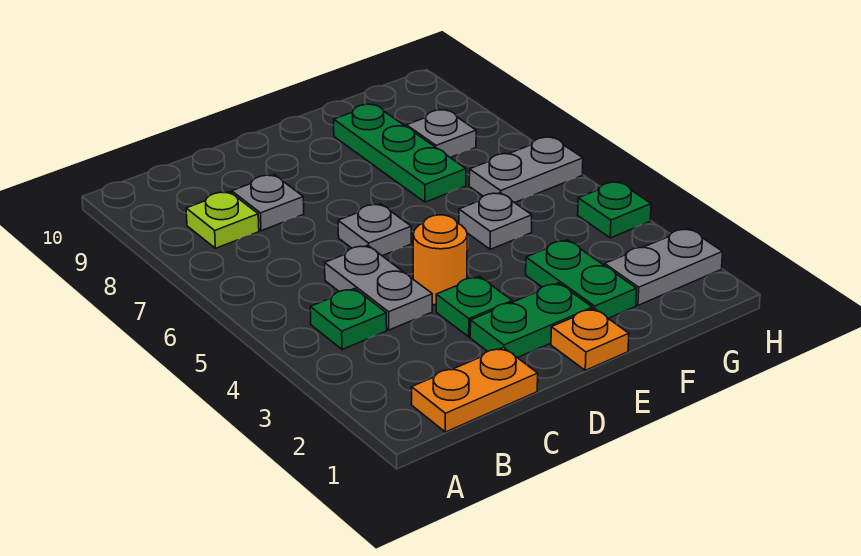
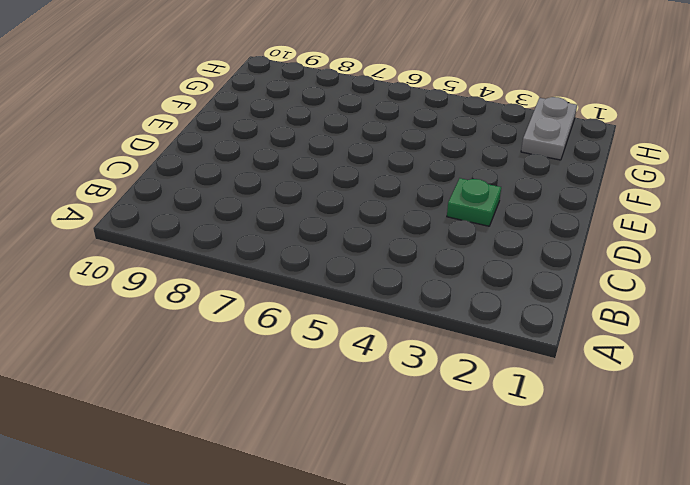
none -> orange 1x2 plate [412,347,538,432]
none -> green 1x1 plate [310,289,387,349]
none -> lime 1x1 plate [186,192,259,248]

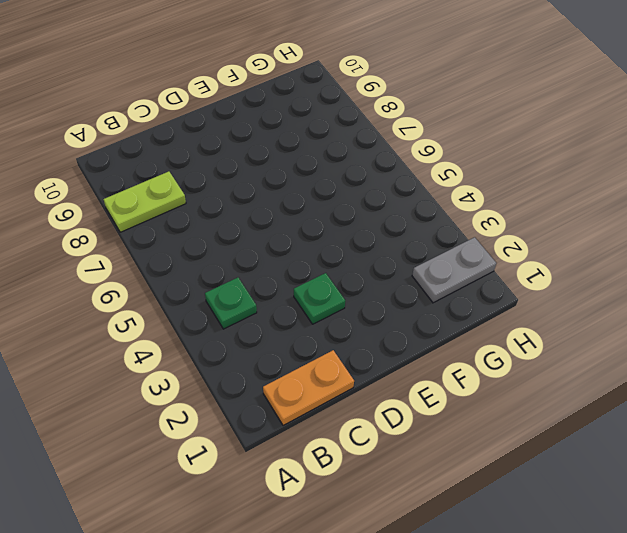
lime 1x2 plate [103,171,186,232] -> lime 1x1 plate [186,192,259,248]
none -> grey 1x2 plate [325,245,432,330]
none -> grey 1x1 plate [232,175,304,231]
none -> green 1x2 plate [470,283,592,358]

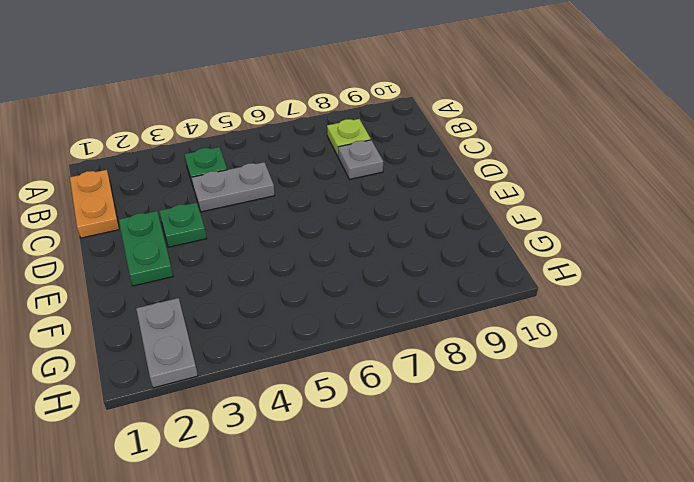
none -> orange 1x1 round brick [413,215,467,305]
none -> grey 1x1 plate [338,204,411,256]
none -> orange 1x1 plate [551,309,629,370]

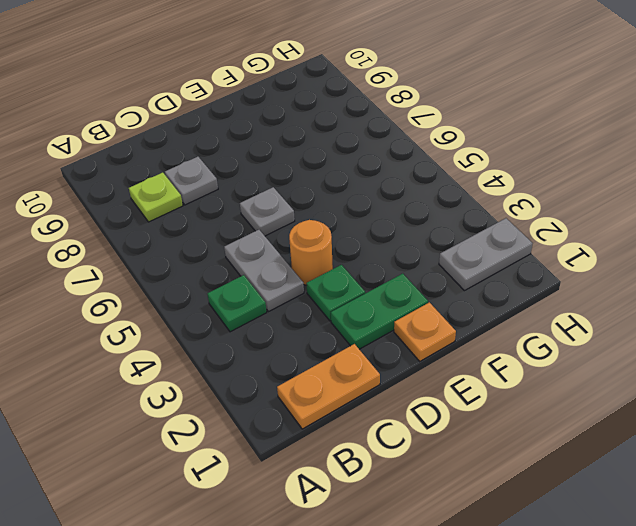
none -> green 1x2 plate [526,240,637,318]
none -> grey 1x1 plate [459,193,532,249]
none -> green 1x3 plate [334,104,466,202]

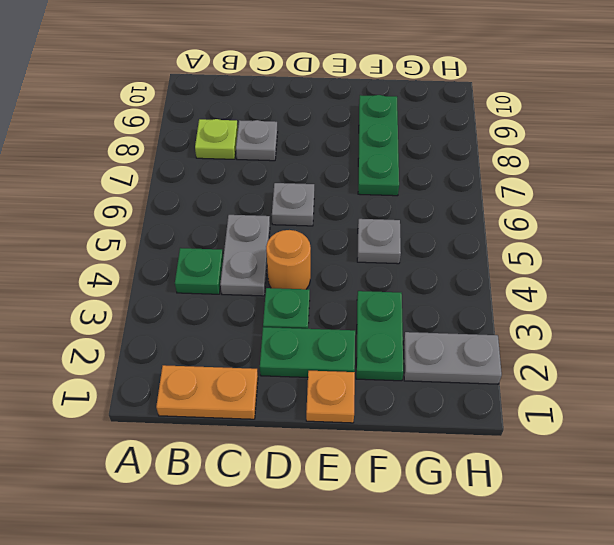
none -> grey 1x2 plate [469,137,583,203]
none -> grey 1x1 plate [406,110,476,158]
none -> green 1x1 plate [578,182,651,238]

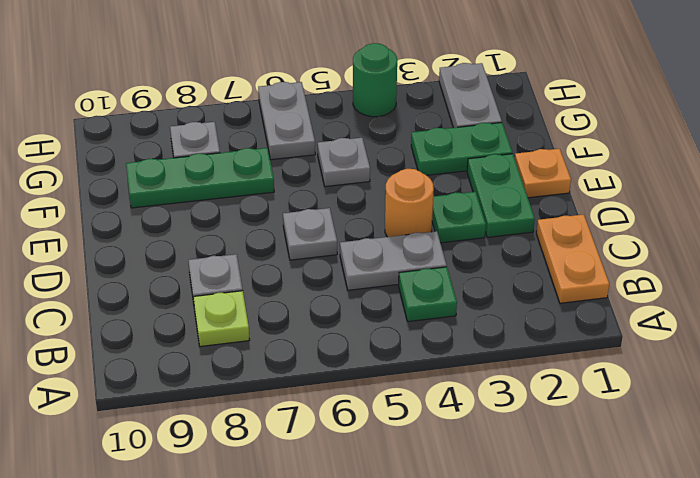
green 1x1 round brick [353,43,397,117] -> green 1x1 plate [578,182,651,238]

